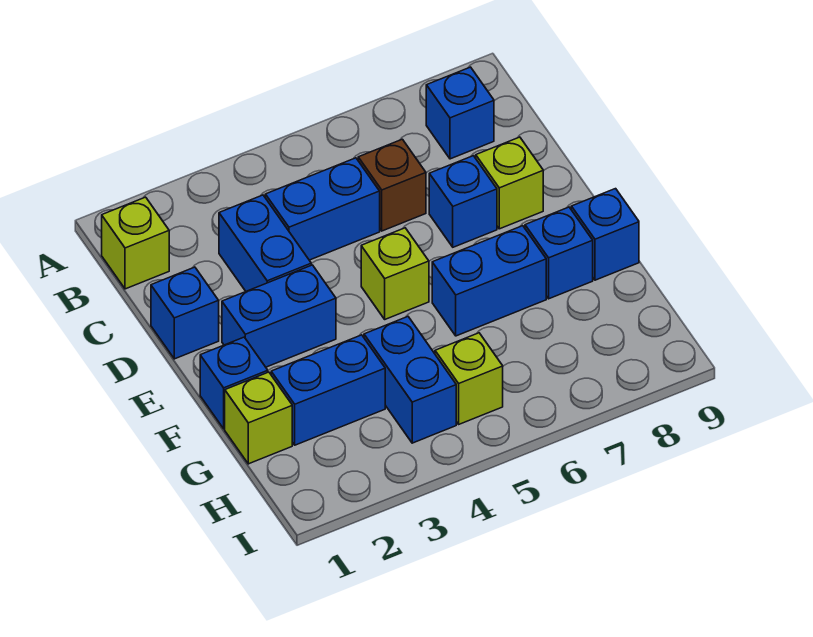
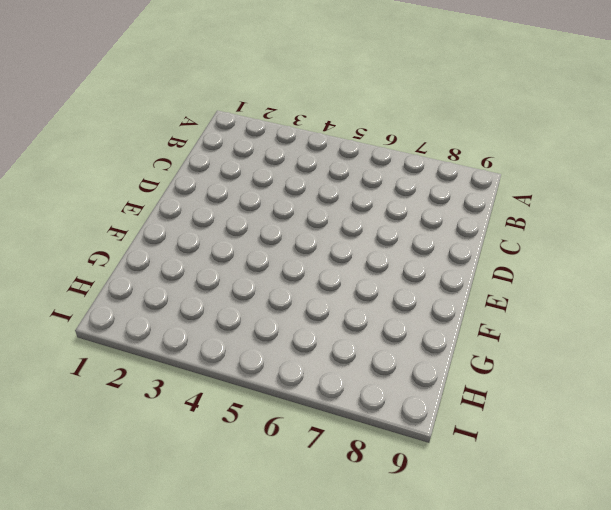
none -> lime 1x1 brick [102,197,169,289]
none -> blue 1x1 brick [426,67,494,159]
none -> blue 1x2 brick [219,195,311,291]

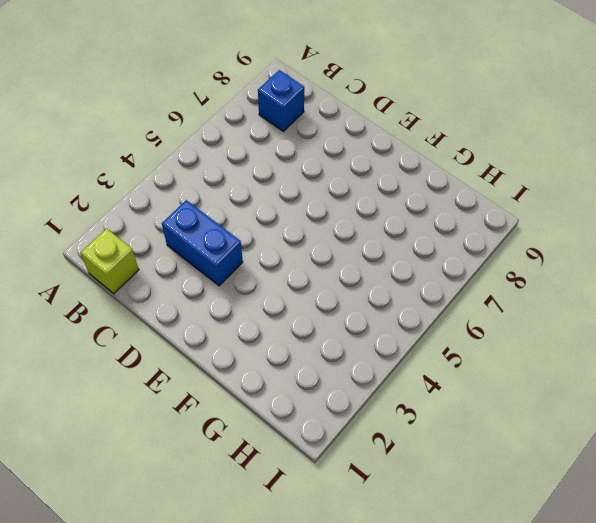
none -> blue 1x2 brick [265,158,380,260]
none -> brown 1x1 brick [358,139,426,231]
none -> blue 1x1 brick [151,267,219,359]

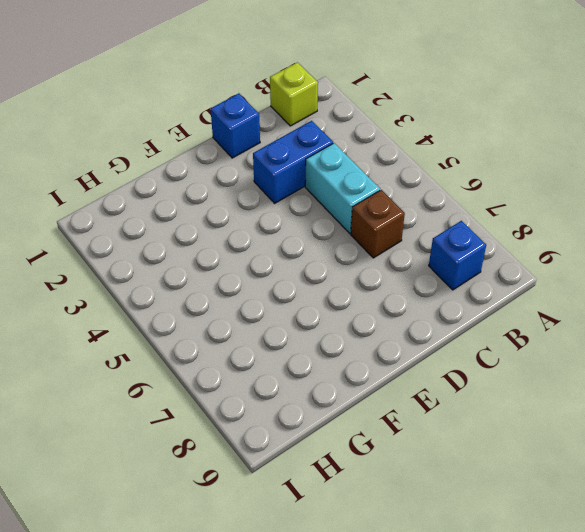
cyan 1x2 brick [305,143,380,233] -> blue 1x2 brick [265,158,380,260]
none -> blue 1x1 brick [429,156,497,247]
none -> lime 1x1 brick [476,137,543,229]
none -> blue 1x2 brick [222,265,336,367]

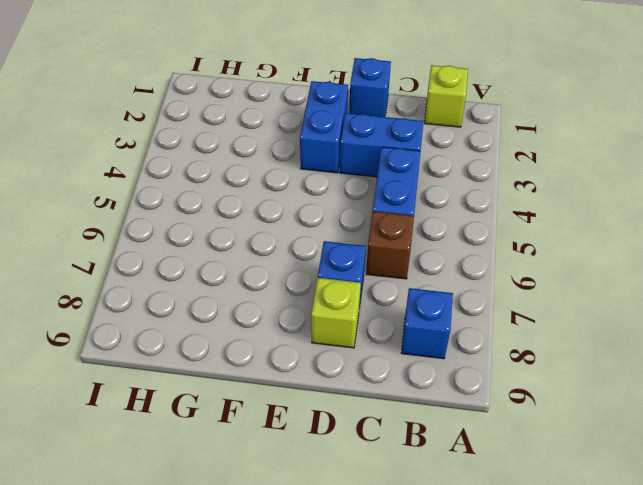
none -> lime 1x1 brick [361,228,429,319]
none -> blue 1x1 brick [200,337,268,429]
none -> blue 1x2 brick [432,226,546,336]

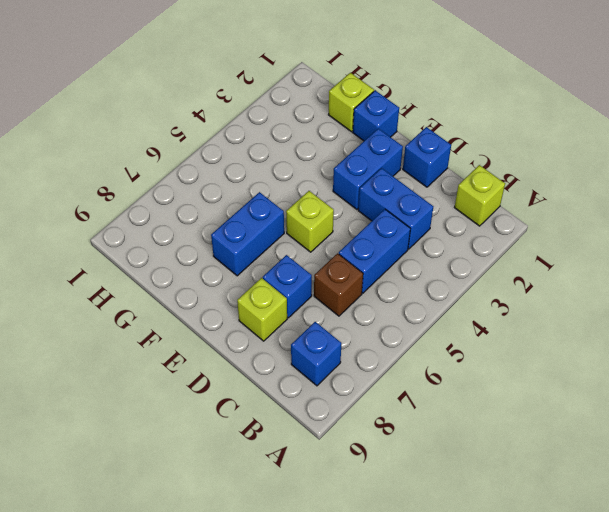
none -> blue 1x1 brick [525,207,593,299]
none -> blue 1x1 brick [571,189,639,280]
none -> blue 1x2 brick [271,335,385,445]

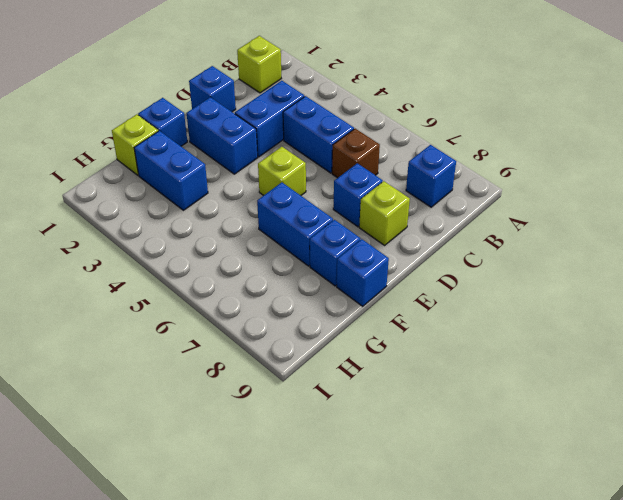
none -> blue 1x2 brick [364,317,456,443]
none -> lime 1x1 brick [435,333,503,424]

